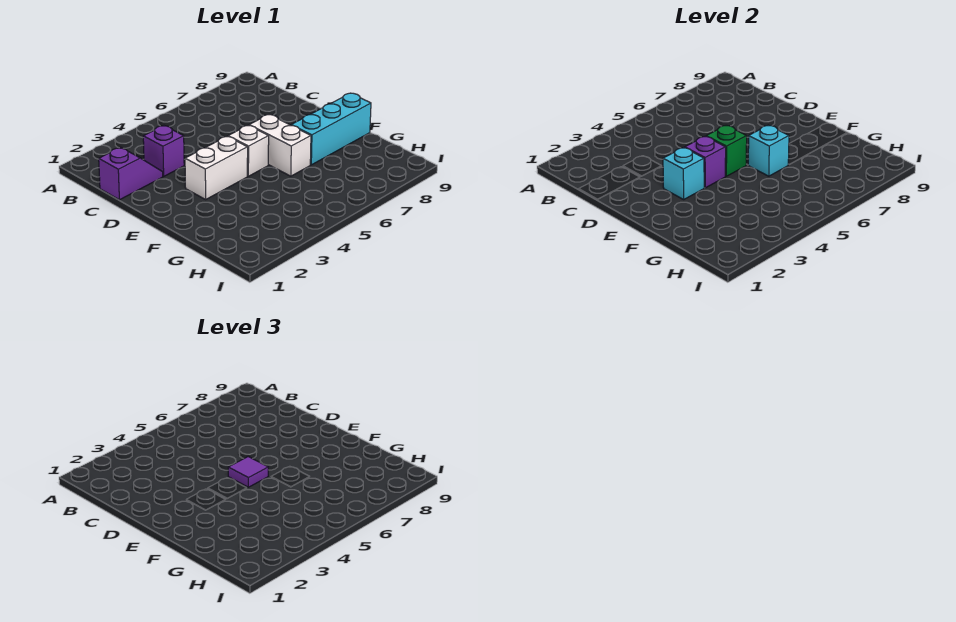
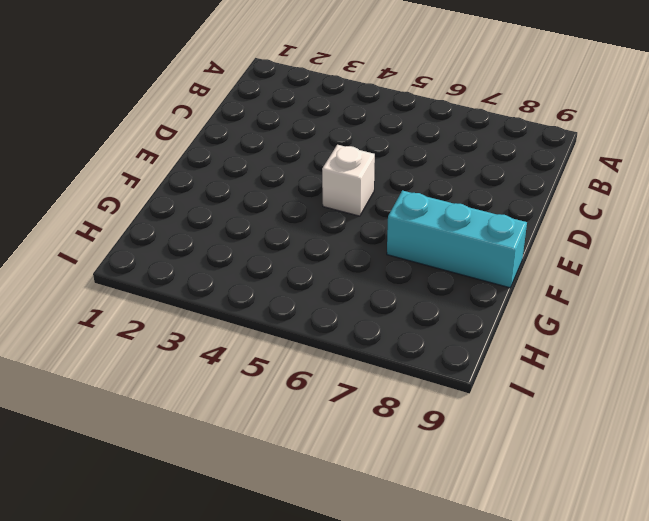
none -> purple 1x2 slope [99,147,163,200]
none -> purple 1x1 brick [143,126,184,176]

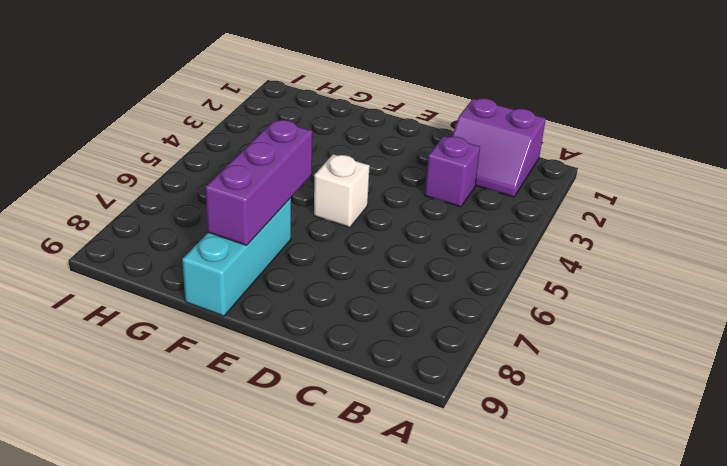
purple 2x2 slope [452,98,546,197] -> purple 1x2 slope [99,147,163,200]
purple 1x3 brick [205,120,312,245] -> cyan 1x1 brick [748,125,789,176]
none -> white 1x2 brick [185,137,248,199]
none -> white 1x2 brick [249,115,311,176]

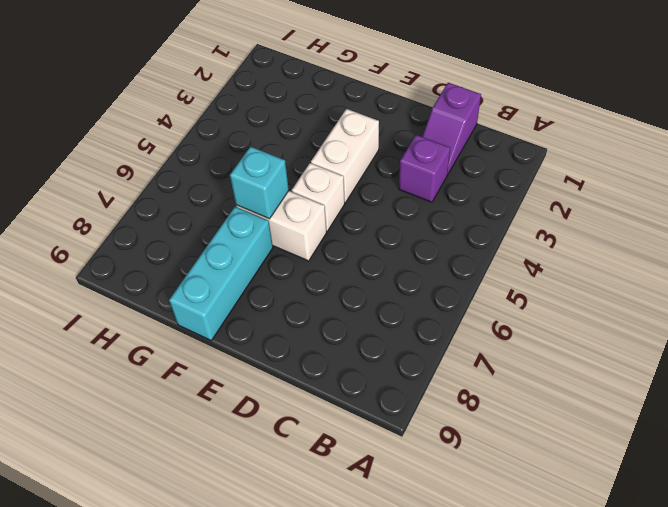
none -> cyan 1x1 brick [663,148,704,199]
none -> purple 1x1 brick [685,137,726,188]

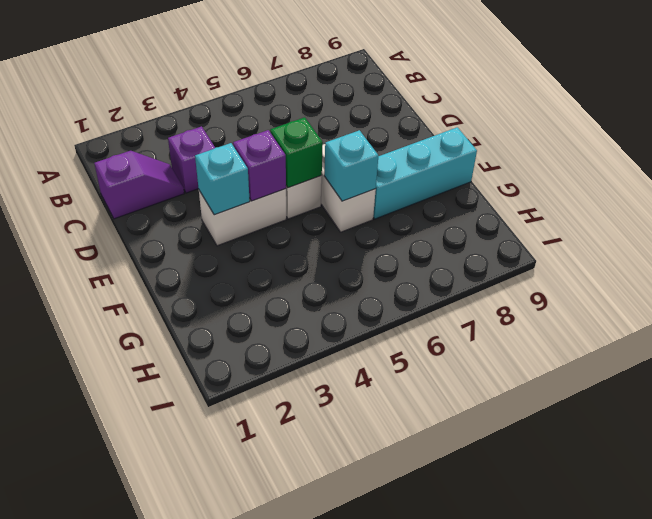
none -> purple 1x1 tile [228,457,268,487]

